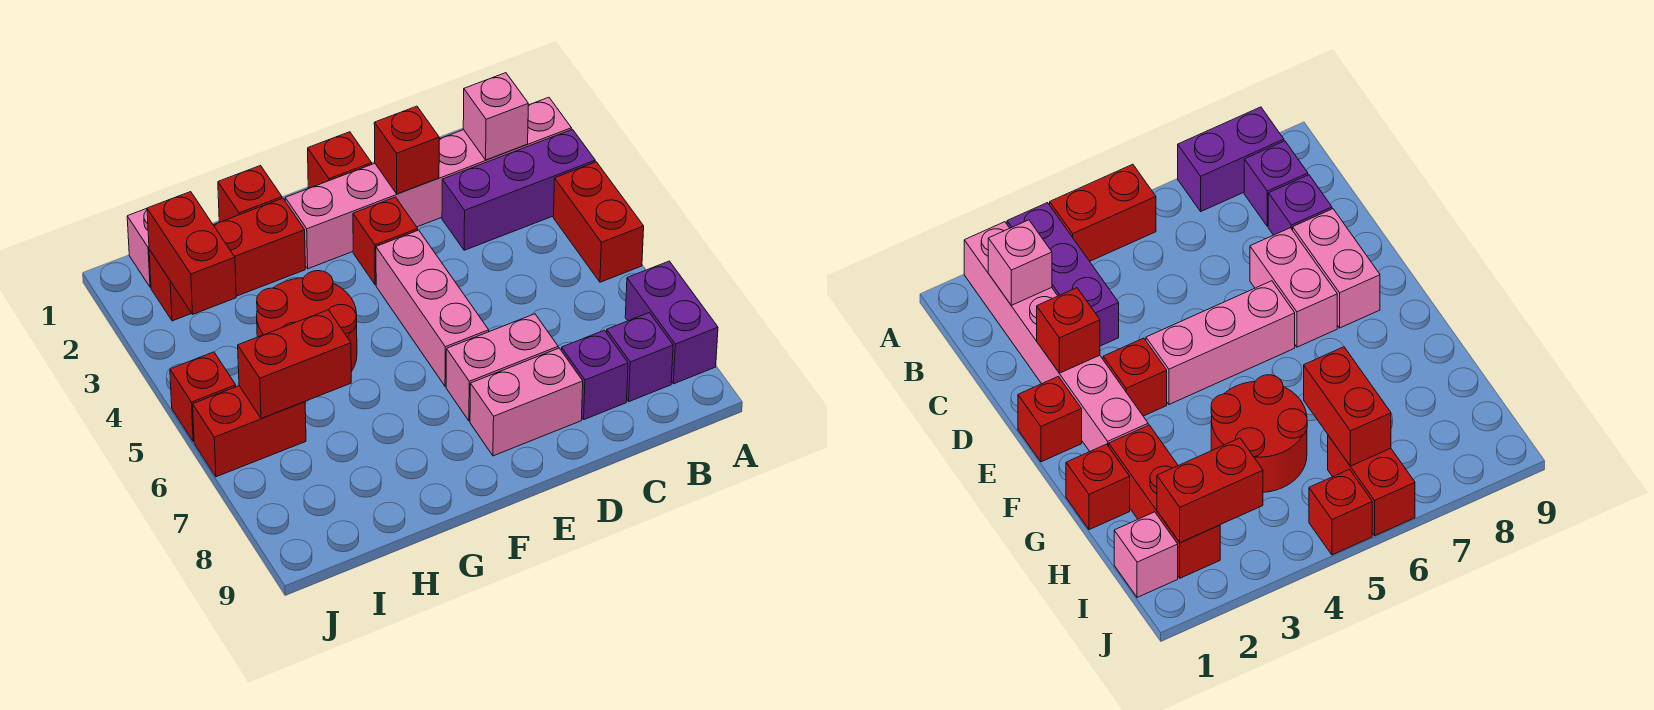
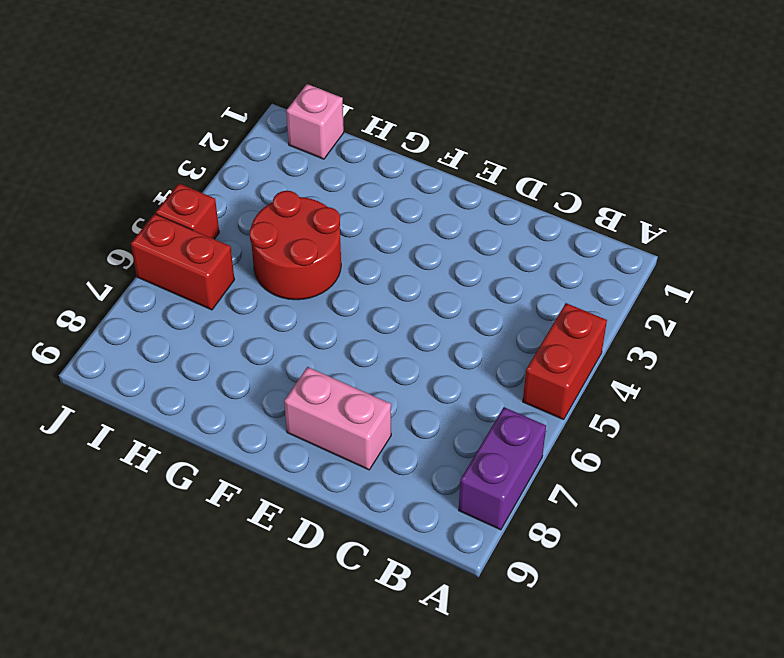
none -> pink 1x6 brick [285,97,571,269]
none -> purple 1x3 brick [442,130,595,250]
none -> purple 1x1 brick [607,313,673,402]

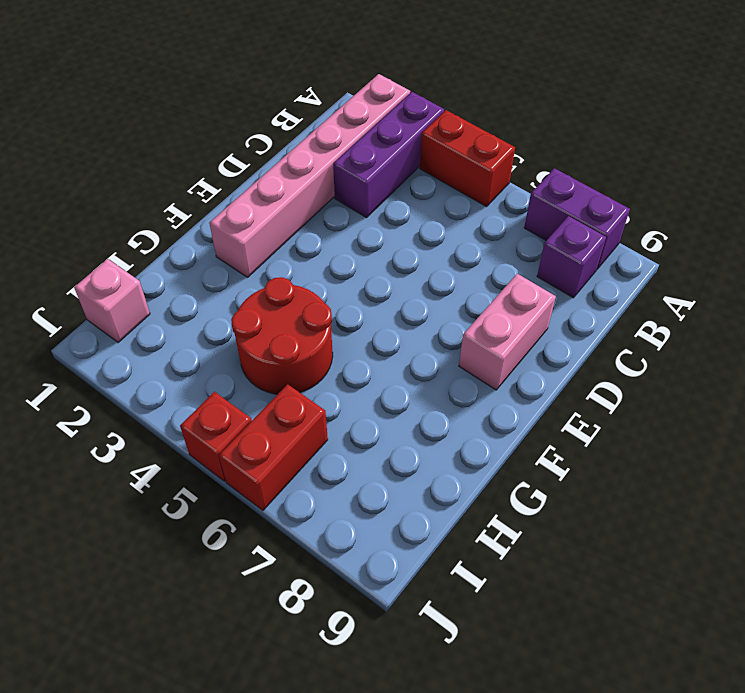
none -> purple 1x1 brick [561,330,628,420]
none -> pink 1x2 brick [446,314,558,421]
none -> red 1x1 brick [308,132,372,188]

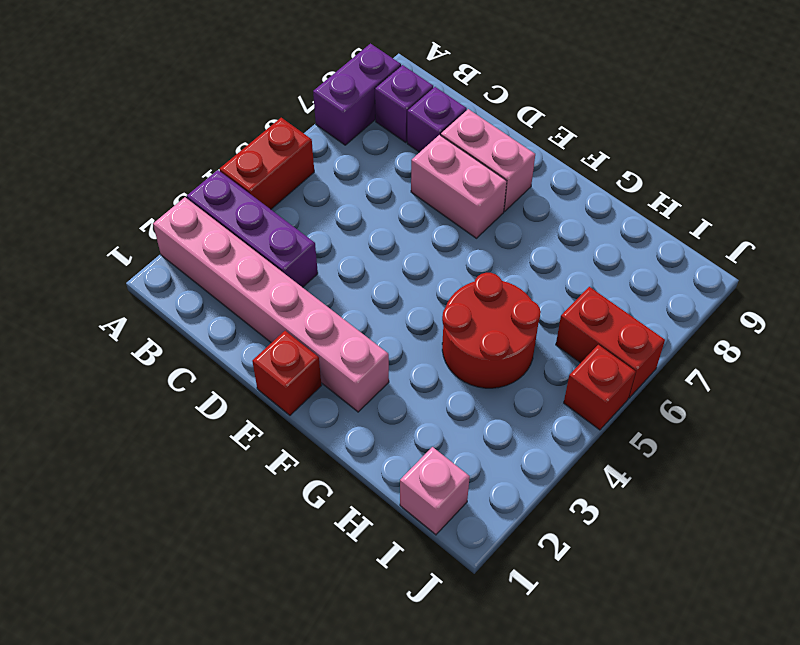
none -> red 1x1 brick [353,197,418,285]
none -> pink 1x3 brick [376,230,489,386]
none -> red 1x1 brick [218,166,282,222]

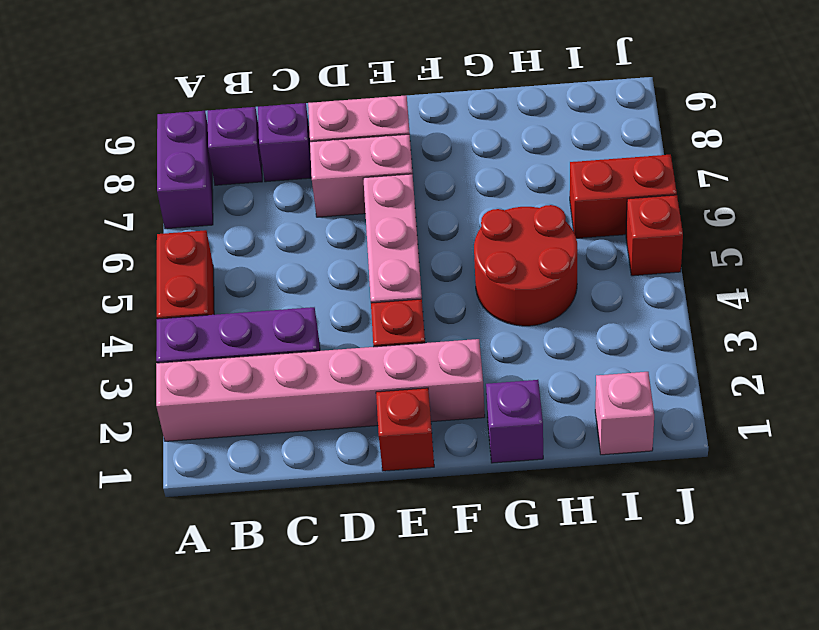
purple 1x1 brick [486,380,543,463] -> red 1x1 brick [218,166,282,222]
none -> red 1x3 brick [149,198,305,321]
none -> pink 1x1 brick [463,73,528,160]
none -> red 1x1 brick [374,106,439,194]

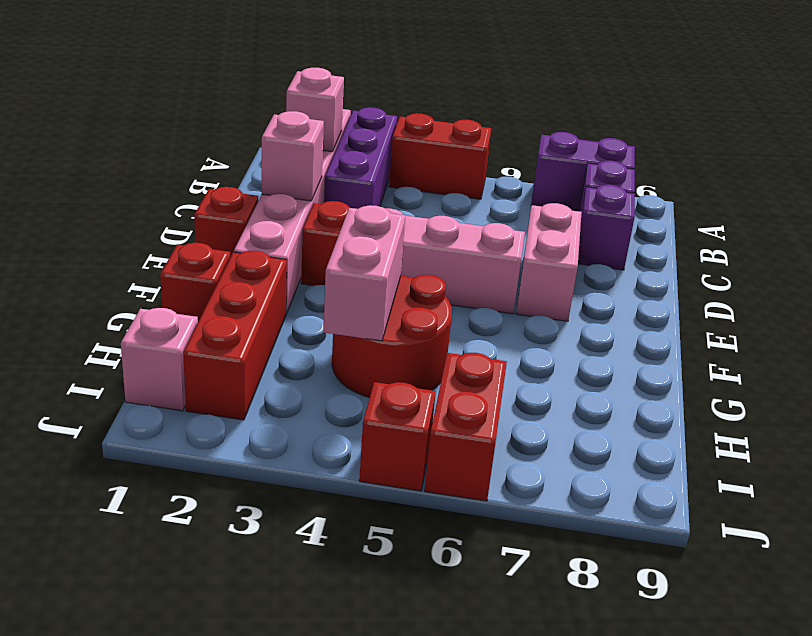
pink 1x1 brick [262,111,324,201] -> red 1x1 brick [374,106,439,194]
pink 1x2 brick [323,205,405,341] -> pink 1x2 brick moved to [470,348,583,456]
none -> red 1x2 brick [238,310,351,418]
none -> red 1x2 brick [147,192,236,314]

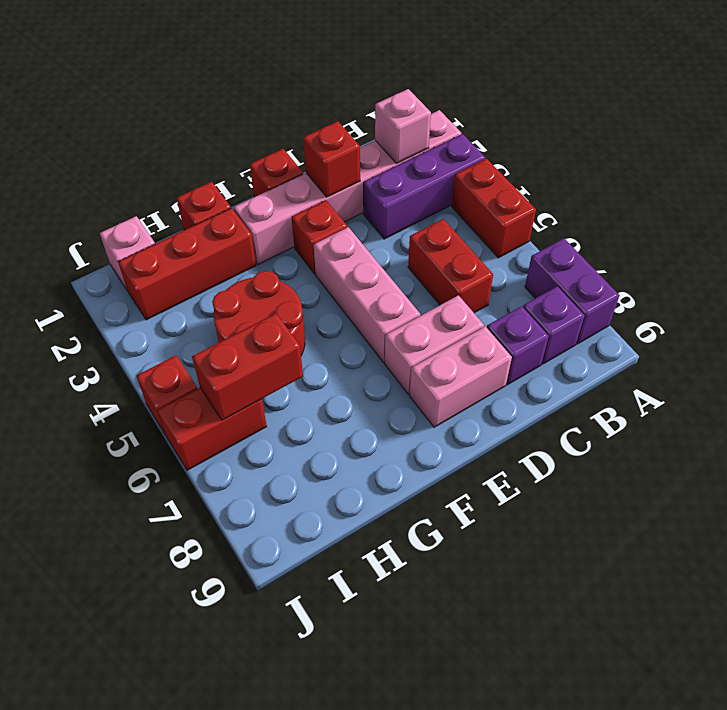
red 1x2 brick [408,219,493,313] -> red 1x2 brick moved to [147,192,236,314]

